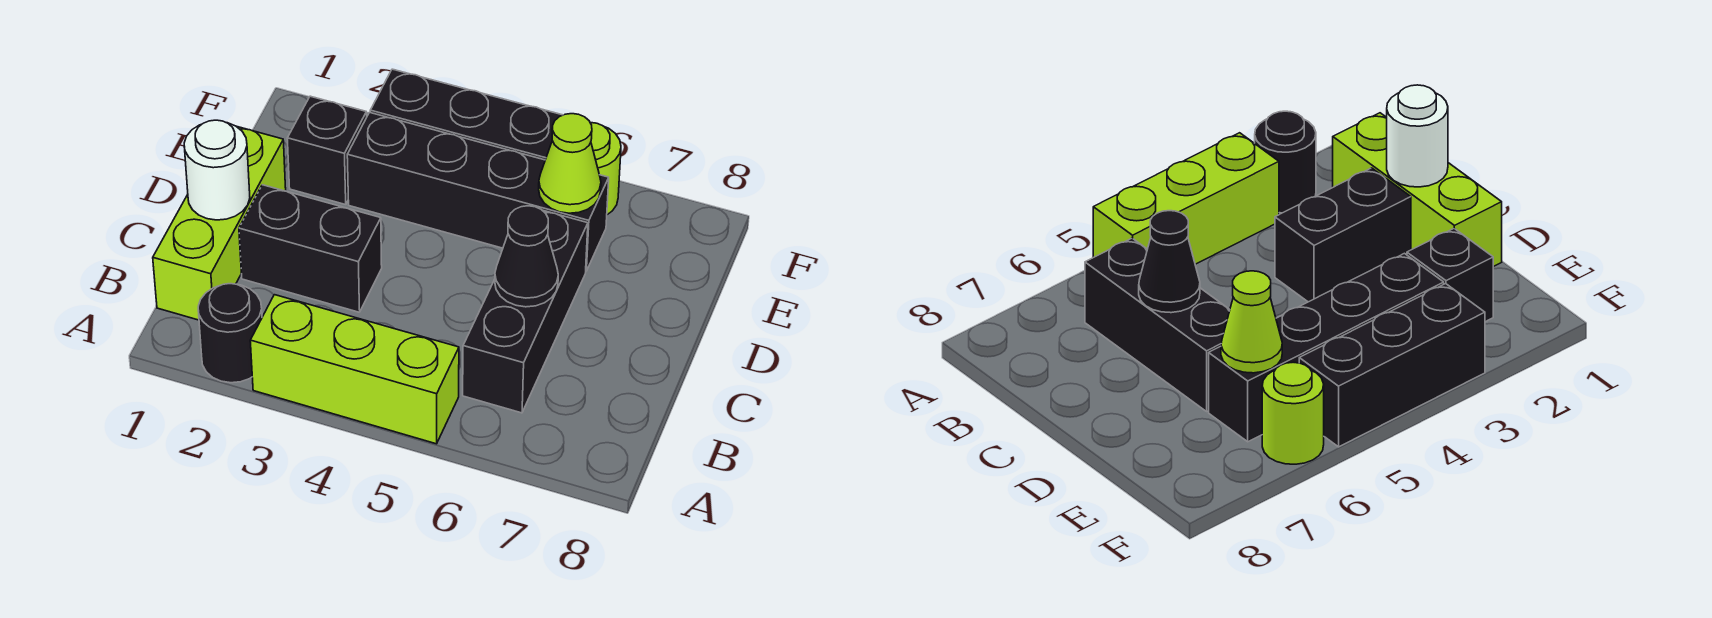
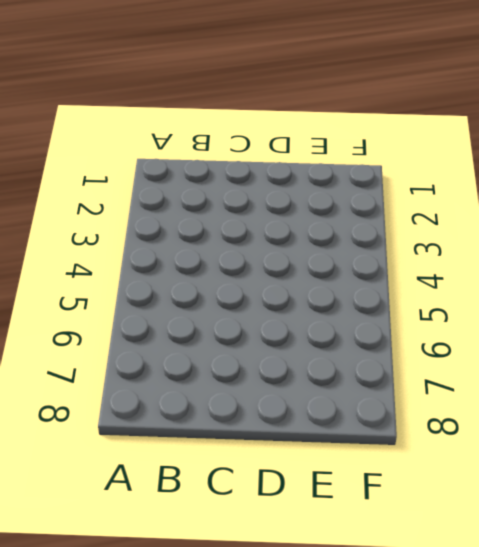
none -> black 1x1 round brick [198,284,262,383]
none -> lime 1x3 brick [250,295,459,444]
none -> lime 1x3 brick [153,126,286,320]

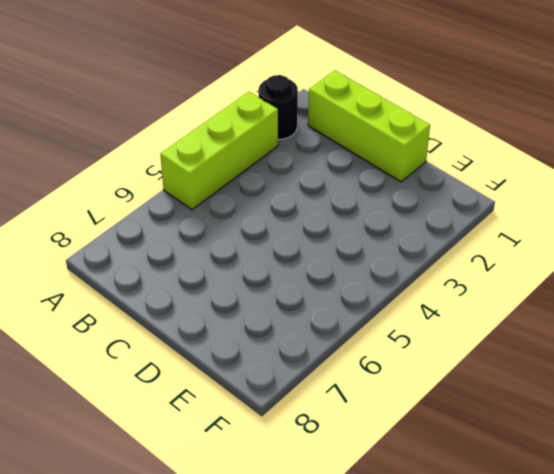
none -> black 1x3 brick [463,210,588,413]
none -> black 1x2 brick [239,185,382,312]
none -> black 1x1 brick [287,96,367,205]

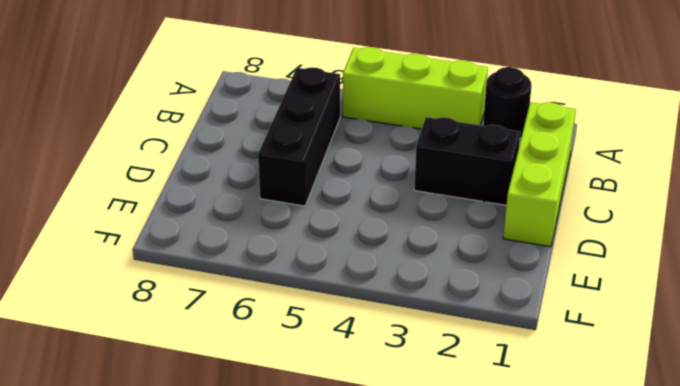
none -> black 1x1 brick [287,96,367,205]
none -> black 1x4 brick [347,112,609,271]
none -> black 1x3 brick [370,69,562,160]

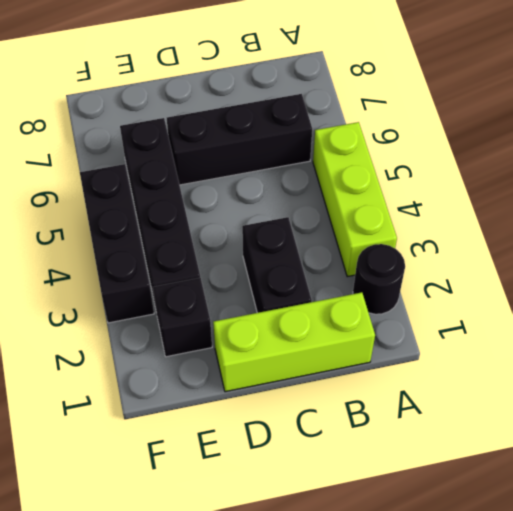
none -> lime 1x1 round brick [591,123,621,215]
none -> white 1x1 round brick [184,120,250,220]
none -> black 1x1 cone [495,206,558,307]

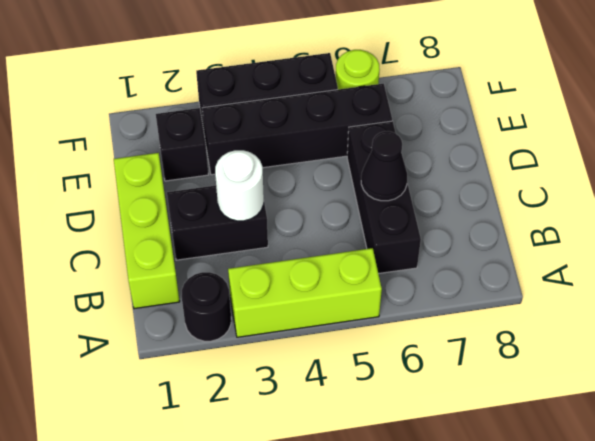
white 1x1 round brick [215,150,264,221] -> white 1x1 round brick moved to [184,120,250,220]
none -> lime 1x1 cone [539,114,601,213]

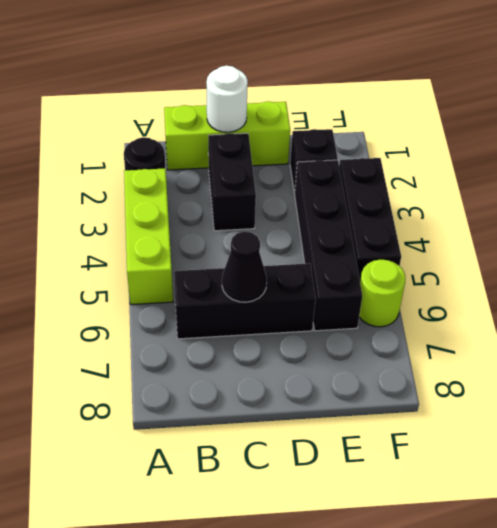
none -> lime 1x1 cone [539,114,601,213]

